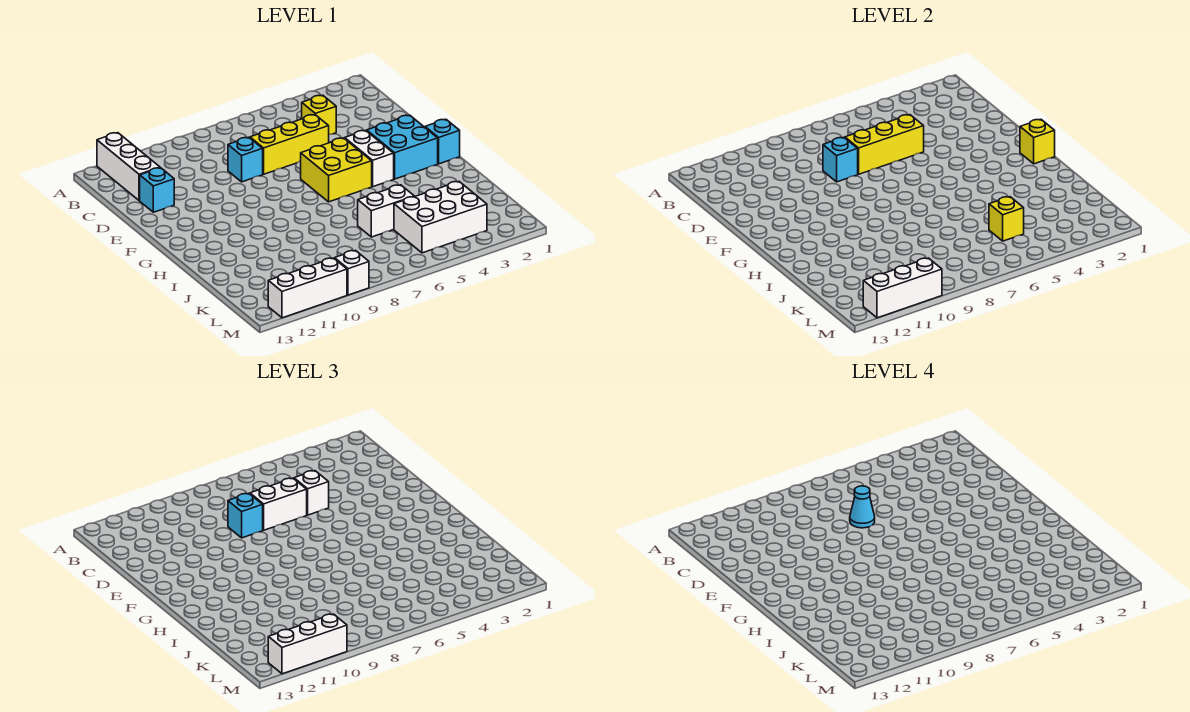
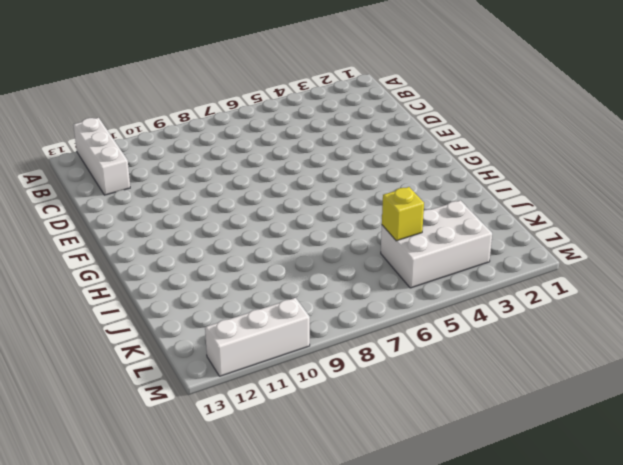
none -> yellow 1x1 brick [302,95,336,134]
none -> yellow 1x3 brick [250,115,329,174]
none -> cyan 1x1 brick [228,137,263,182]

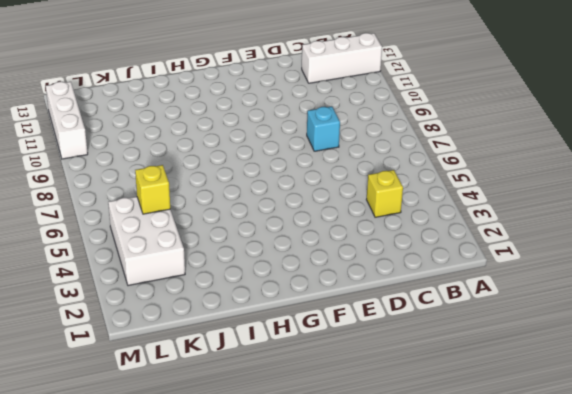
none -> yellow 1x3 brick [250,115,329,174]
none -> cyan 1x1 brick [140,168,174,212]
none -> cyan 2x2 brick [367,115,438,179]

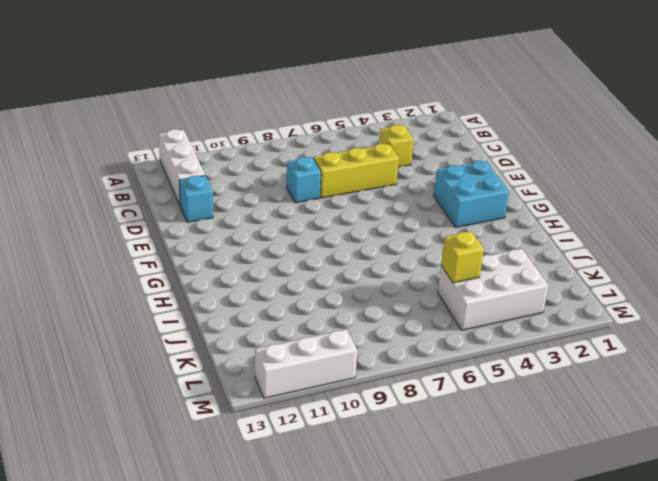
none -> white 1x2 brick [345,130,394,187]
none -> yellow 2x2 brick [301,138,372,202]
none -> cyan 1x1 brick [425,119,460,164]

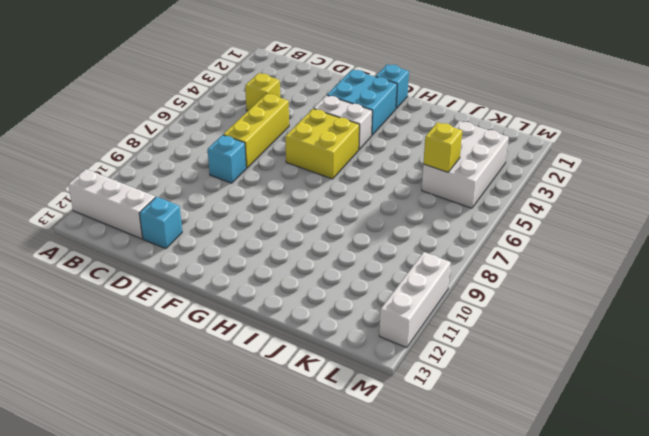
none -> white 1x2 brick [358,185,414,237]
none -> white 1x1 brick [335,250,369,295]
none -> yellow 1x3 brick [845,115,924,174]

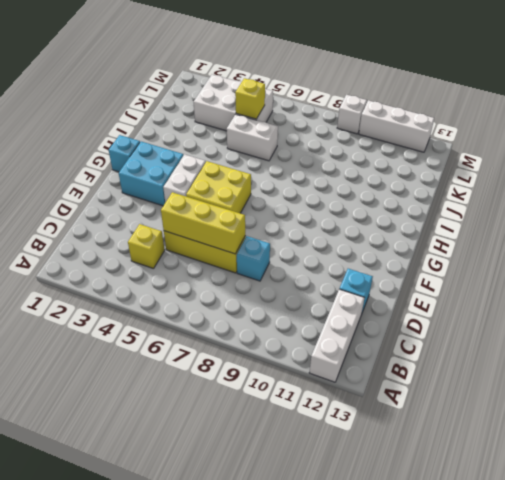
none -> cyan 1x1 brick [823,137,858,182]
none -> yellow 1x1 brick [1020,119,1055,164]
none -> white 1x3 brick [863,258,942,318]

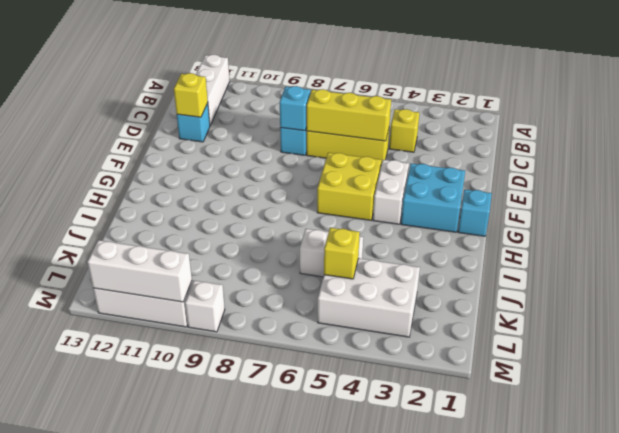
yellow 1x1 brick [174,73,208,117] -> yellow 1x1 brick moved to [1020,119,1055,164]
none -> white 1x1 brick [294,471,329,515]
none -> white 1x2 brick [250,478,307,530]
none -> cyan 1x1 brick [228,493,263,538]

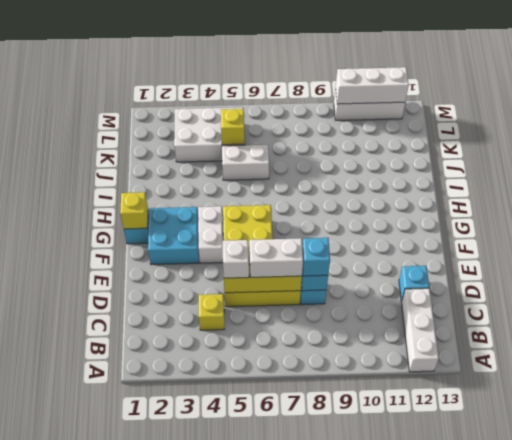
none -> white 1x1 brick [335,250,369,295]
none -> white 1x3 brick [268,614,347,674]
none -> cyan 1x1 cone [850,486,875,528]

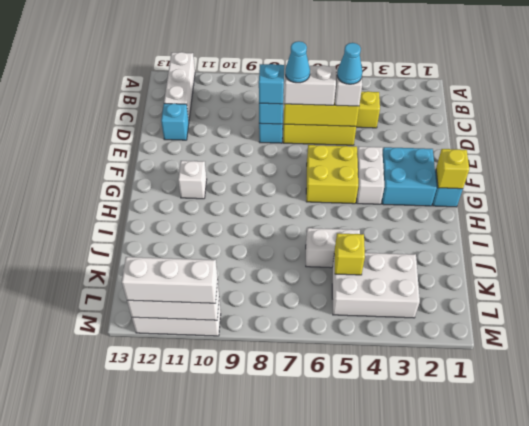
cyan 1x1 cone [337,43,362,84] -> none
white 1x1 brick [178,161,207,199] -> white 1x1 brick moved to [335,250,369,295]

